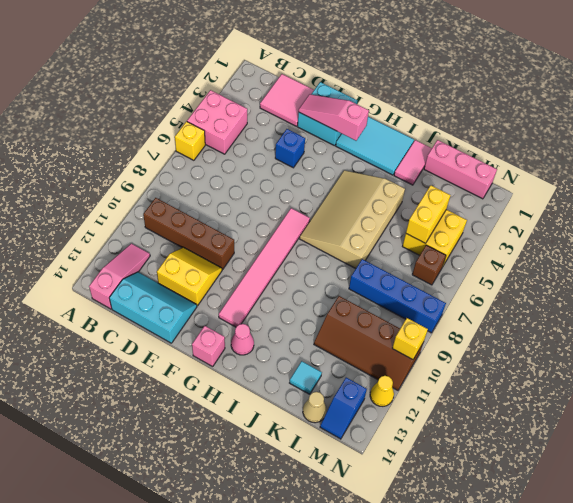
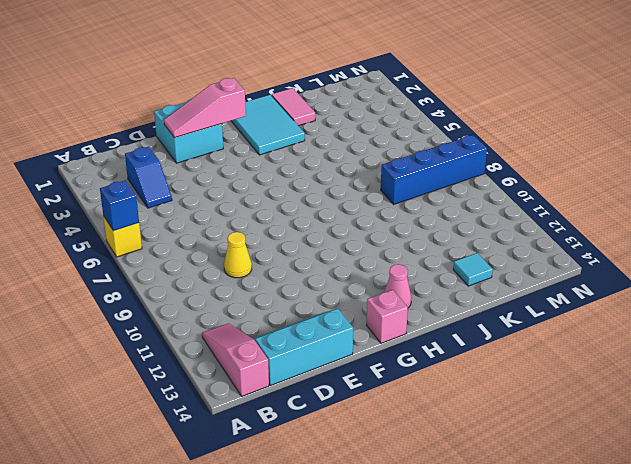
blue 1x1 brick [100,180,139,231] -> blue 1x1 brick moved to [275,129,305,168]
blue 1x2 slope [125,147,172,208] -> blue 1x2 slope moved to [320,378,367,439]
yellow 1x1 cone [224,232,252,278] -> yellow 1x1 cone moved to [370,376,394,406]
cyan 2x3 tile [231,95,305,155] -> cyan 2x3 tile turned to [336,117,414,175]
none -> pink 2x2 brick [187,90,247,154]
none -> brown 1x4 brick [143,198,234,269]
none -> pink 2x2 tile [260,74,314,126]

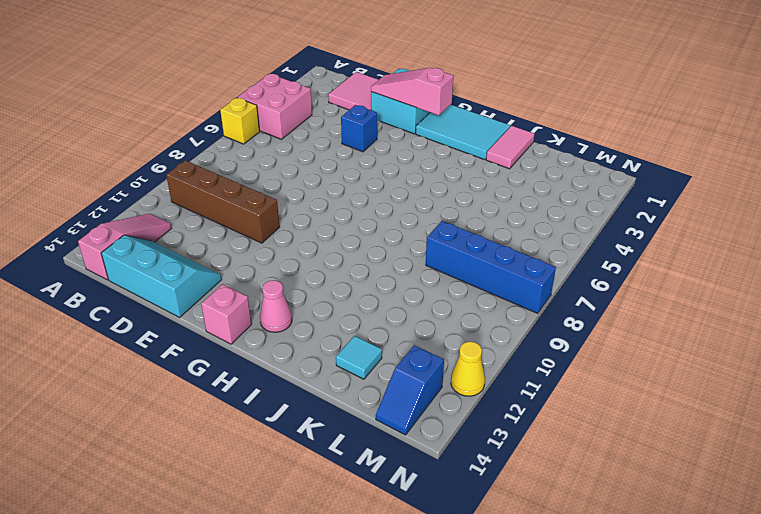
none -> yellow 2x2 slope [157,247,222,306]
none -> pink 1x6 tile [219,208,310,327]
none -> tan 3x4 slope [300,170,405,269]

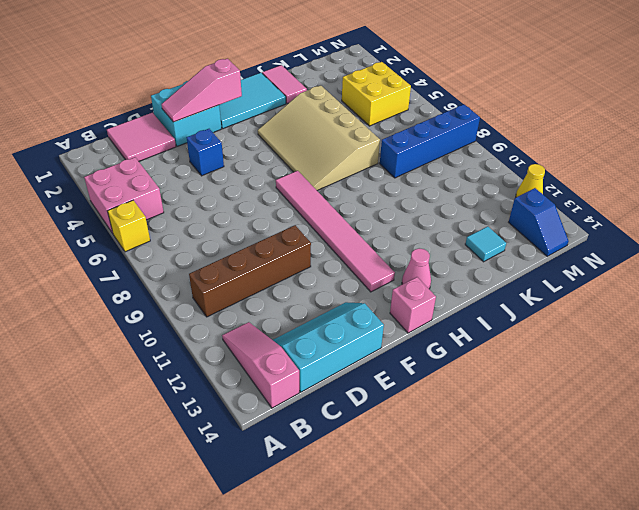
none -> yellow 2x2 slope [157,247,222,306]
none -> pink 1x3 brick [424,140,497,199]
none -> brown 2x4 slope [314,296,423,390]

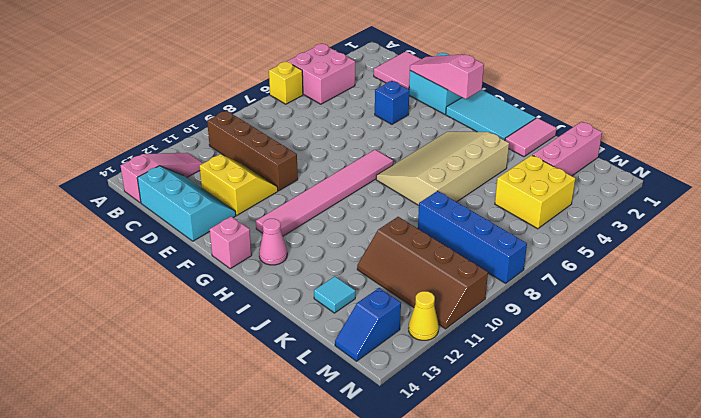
pink 1x3 brick [533,122,602,176] -> pink 1x3 brick turned to [424,140,497,199]
none -> tan 1x1 cone [303,392,327,423]
none -> brown 1x1 brick [412,245,446,285]
none -> yellow 1x2 brick [406,185,450,243]

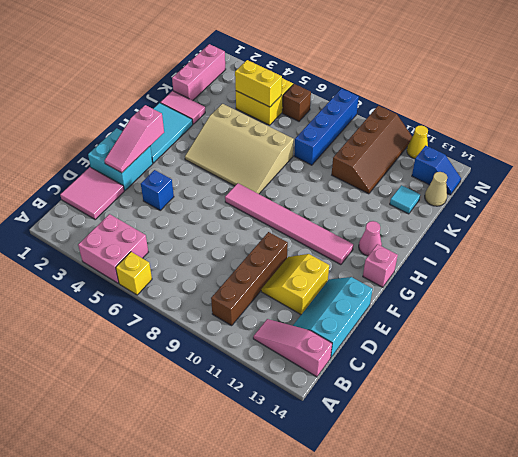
none -> yellow 1x1 brick [392,318,428,359]

